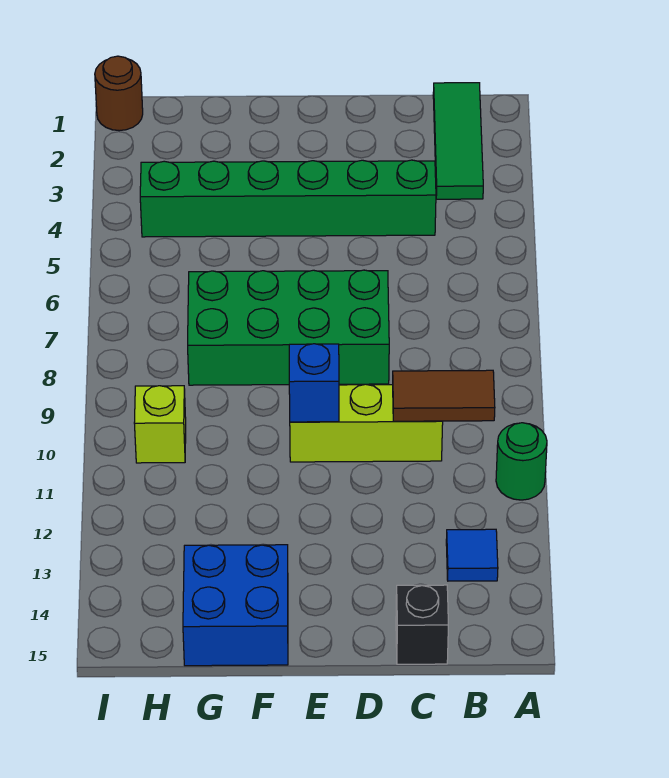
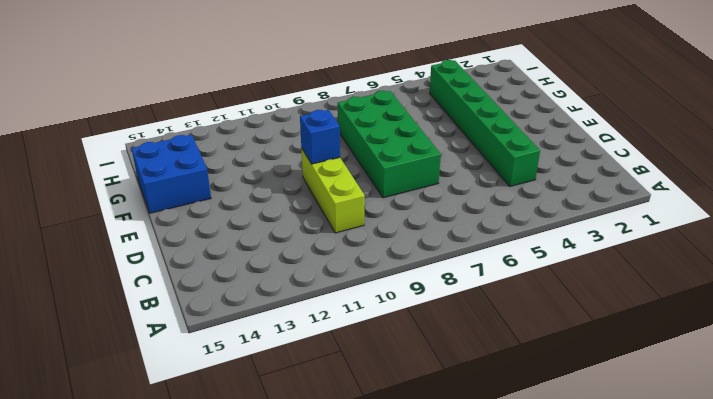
none -> green 1x1 round brick [496,423,547,500]
none -> green 1x3 tile [433,83,483,199]
none -> blue 1x1 tile [446,529,498,581]

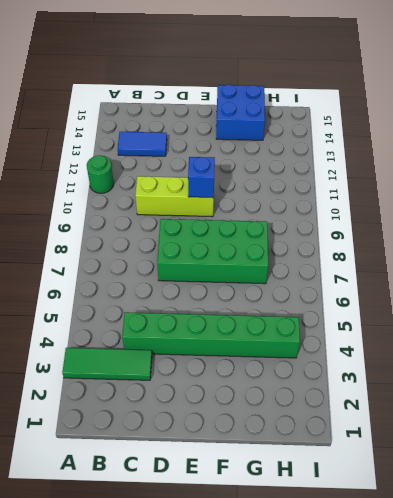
green 1x3 tile [62,348,152,380] -> green 1x3 tile turned to [433,83,483,199]
blue 1x2 tile [118,132,167,156] -> blue 1x1 tile [446,529,498,581]
none -> black 1x1 brick [396,585,448,664]
none -> lime 1x1 brick [134,386,186,463]
none -> brown 1x1 round brick [95,56,143,131]

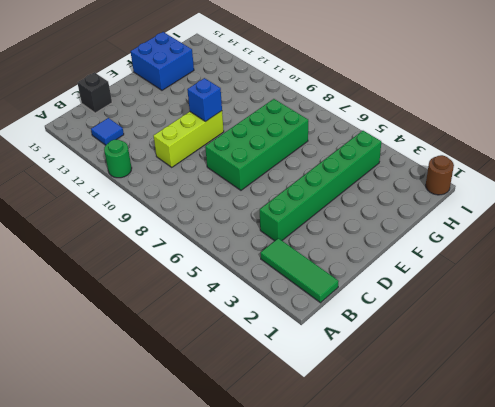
none -> lime 1x1 brick [134,386,186,463]
none -> brown 1x2 tile [393,370,495,421]

